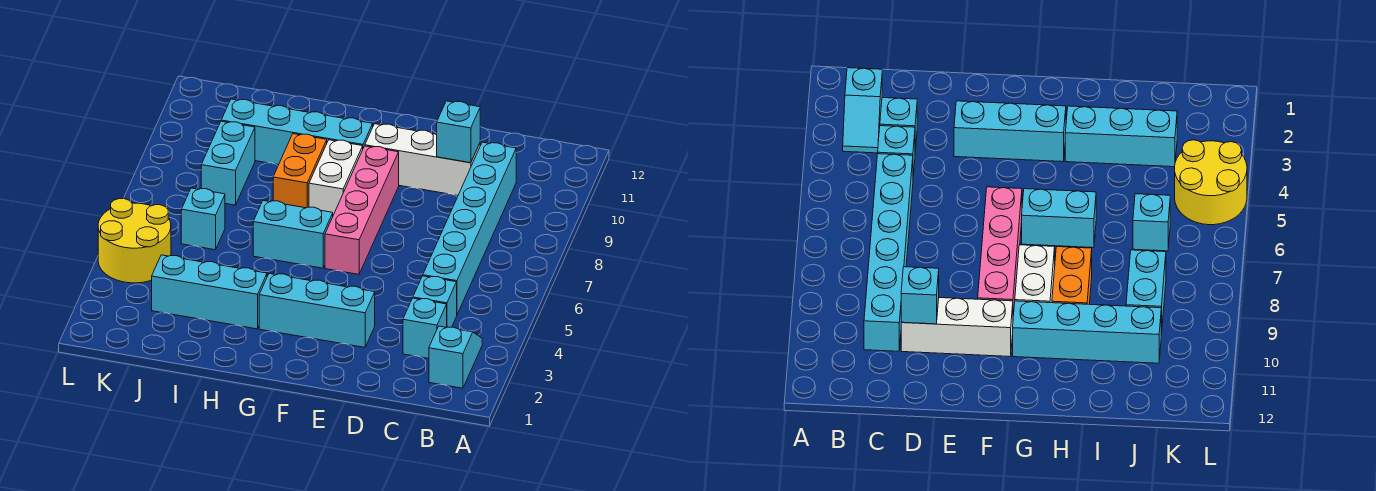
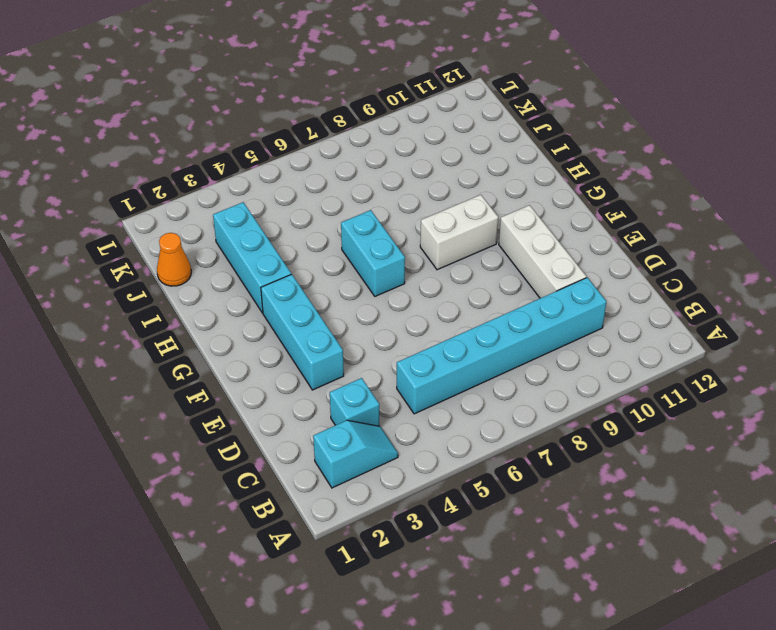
orange 1x1 cone [157,233,191,286] -> none
none -> cyan 1x1 brick [413,276,457,327]
none -> pink 1x4 brick [325,146,399,274]
none -> cyan 1x4 brick [221,99,373,165]

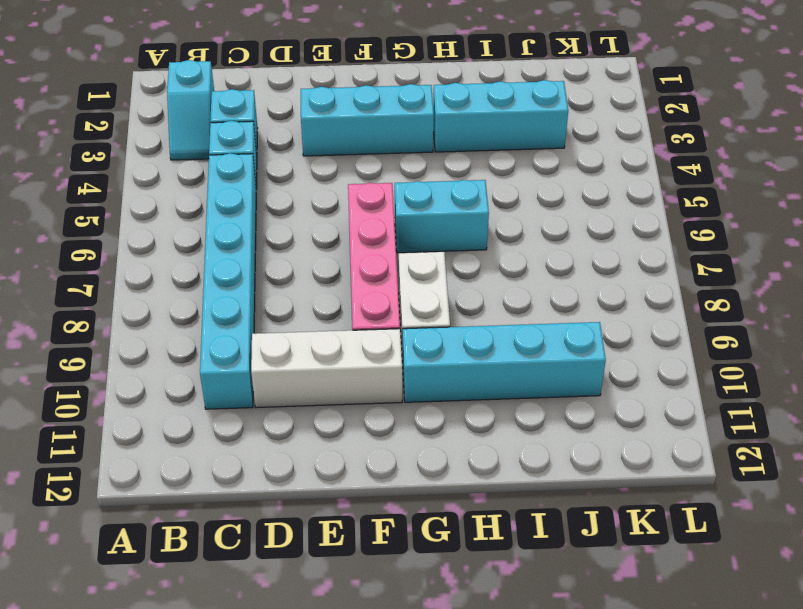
none -> orange 1x2 brick [273,134,327,208]
none -> cyan 1x1 brick [181,188,225,250]
none -> cyan 1x2 brick [201,121,255,205]

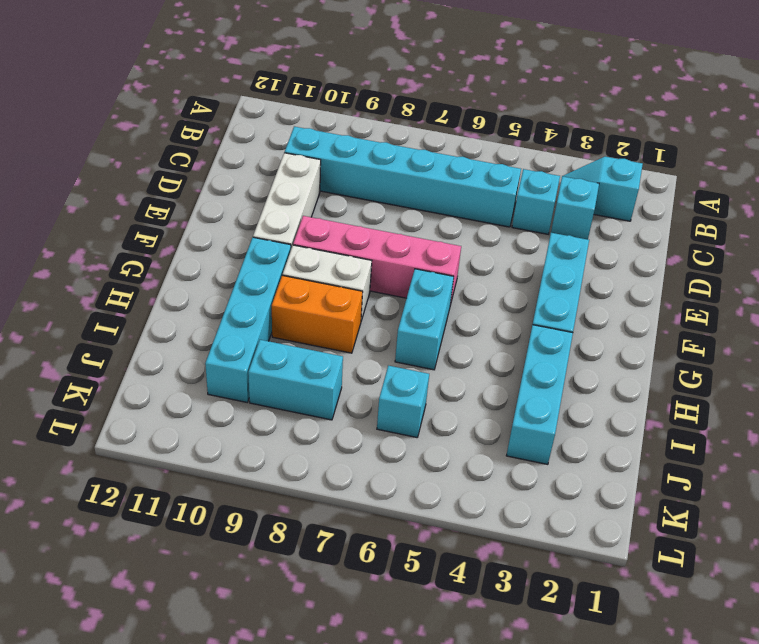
none -> yellow 2x2 round brick [98,199,171,283]
none -> cyan 1x1 brick [437,101,480,163]

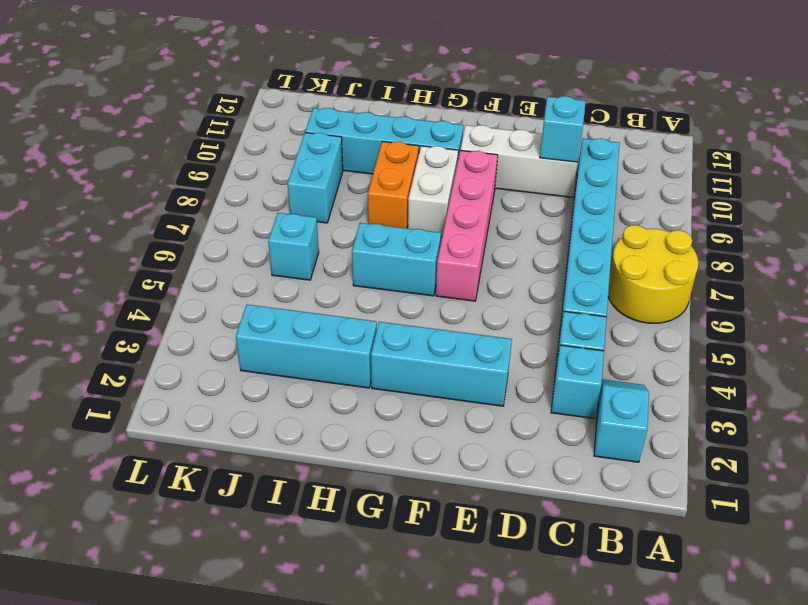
yellow 2x2 round brick [608,225,698,323] -> yellow 2x2 round brick moved to [98,199,171,283]

